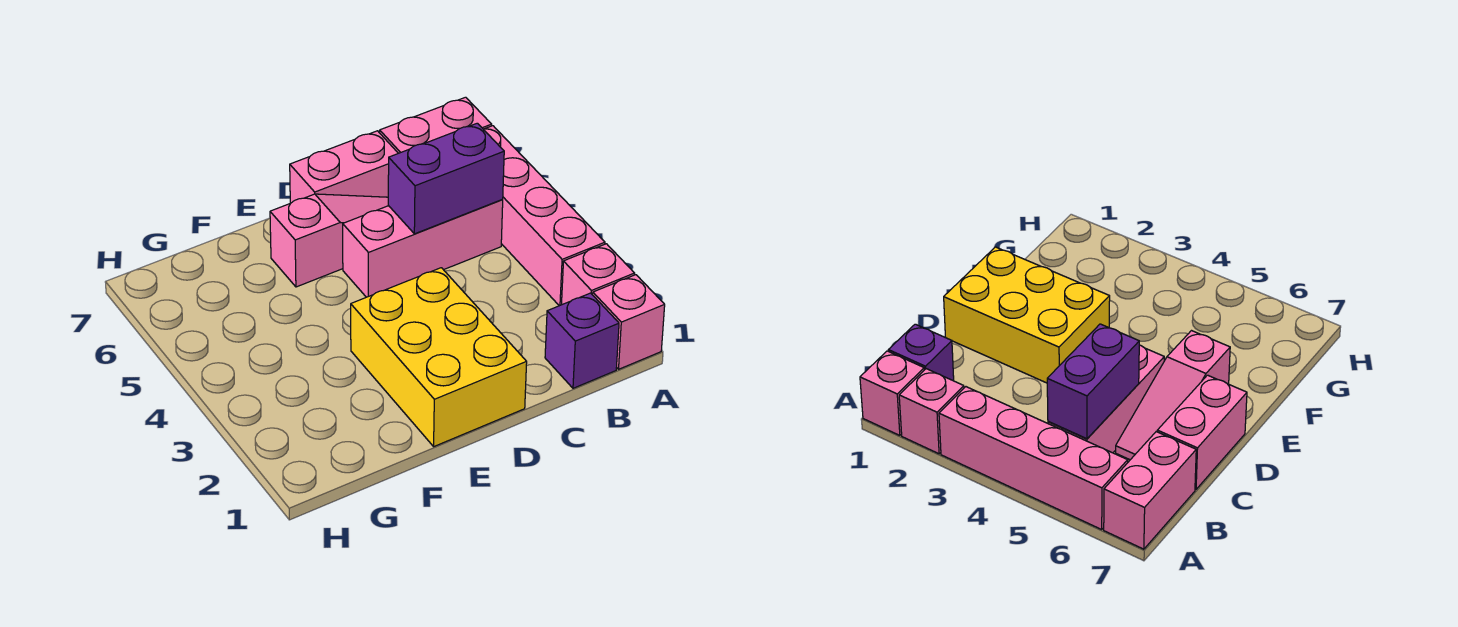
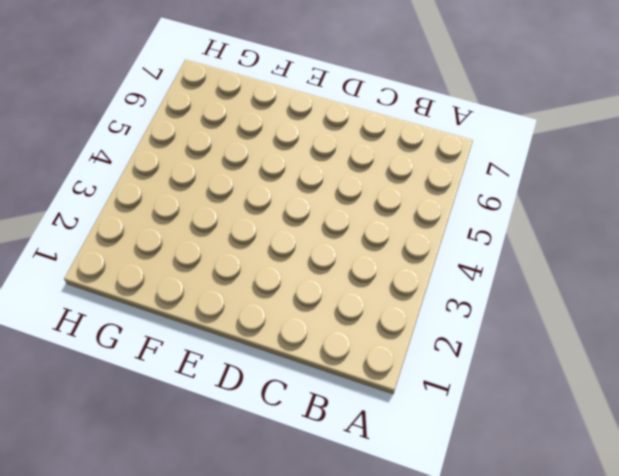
none -> pink 1x1 brick [593,275,665,369]
none -> pink 1x1 brick [562,244,635,305]

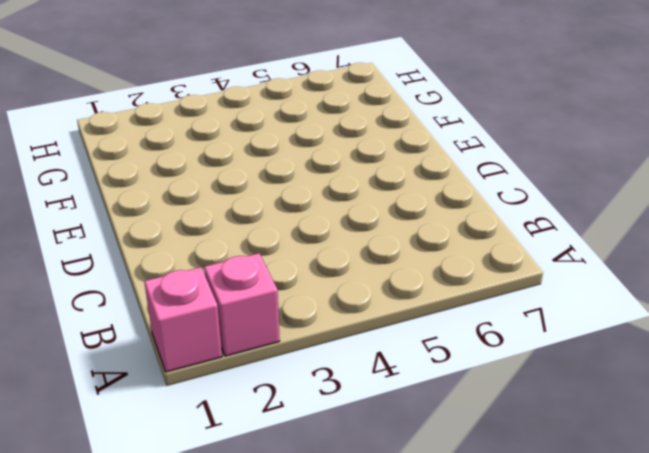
none -> pink 1x4 brick [484,126,605,306]
none -> pink 1x2 brick [380,97,492,153]

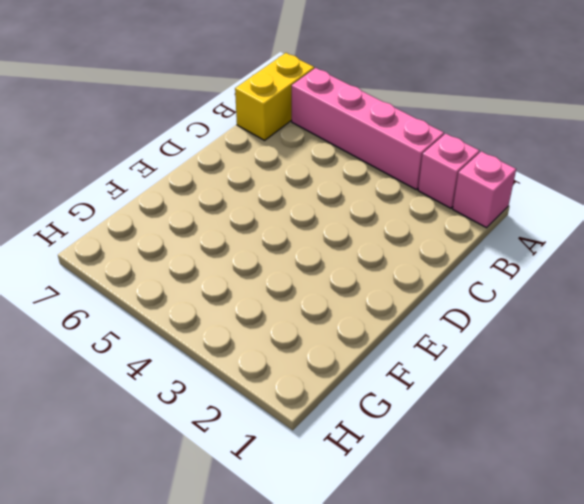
yellow 1x2 brick [235,53,314,140] -> pink 1x2 brick [380,97,492,153]
none -> purple 1x1 brick [545,293,619,388]
none -> pink 1x3 brick [343,199,503,297]

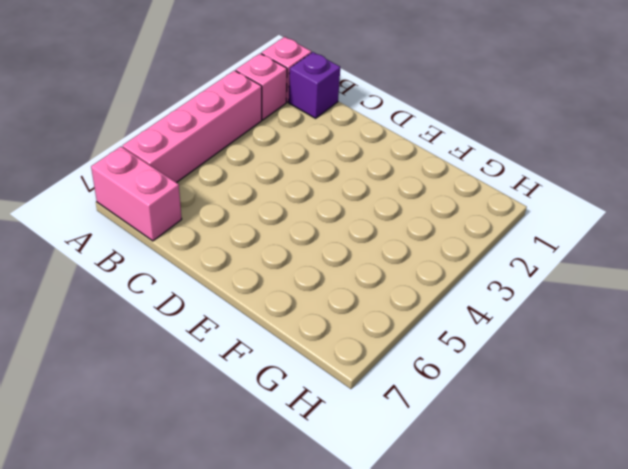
none -> pink 1x3 brick [343,199,503,297]
none -> pink 1x3 slope [270,194,389,287]

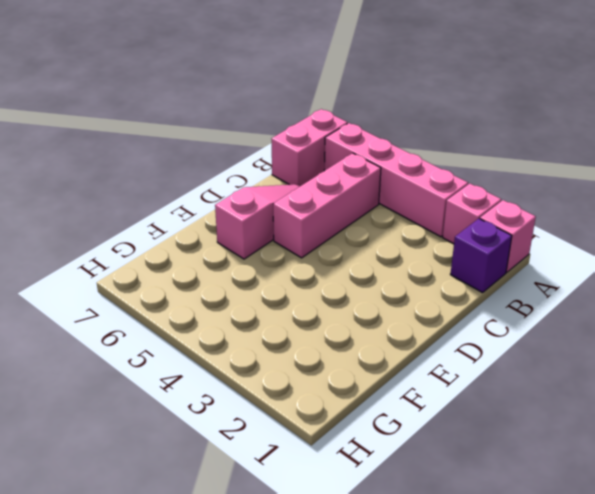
none -> pink 1x2 brick [290,131,398,203]
none -> yellow 2x3 brick [351,268,527,446]

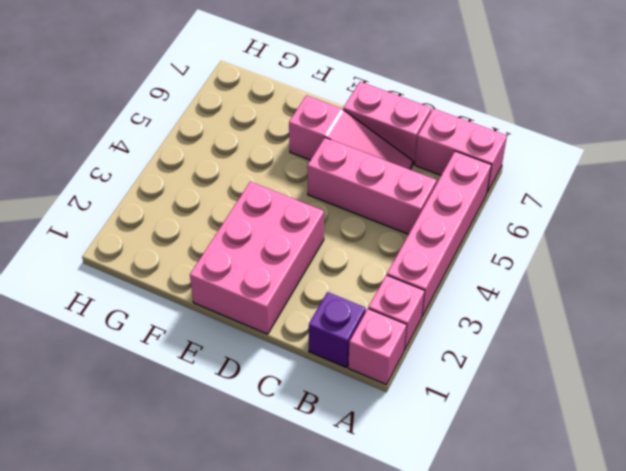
pink 2x3 brick [190,182,324,334] -> yellow 2x3 brick [351,268,527,446]
none -> purple 1x2 brick [388,123,504,234]

